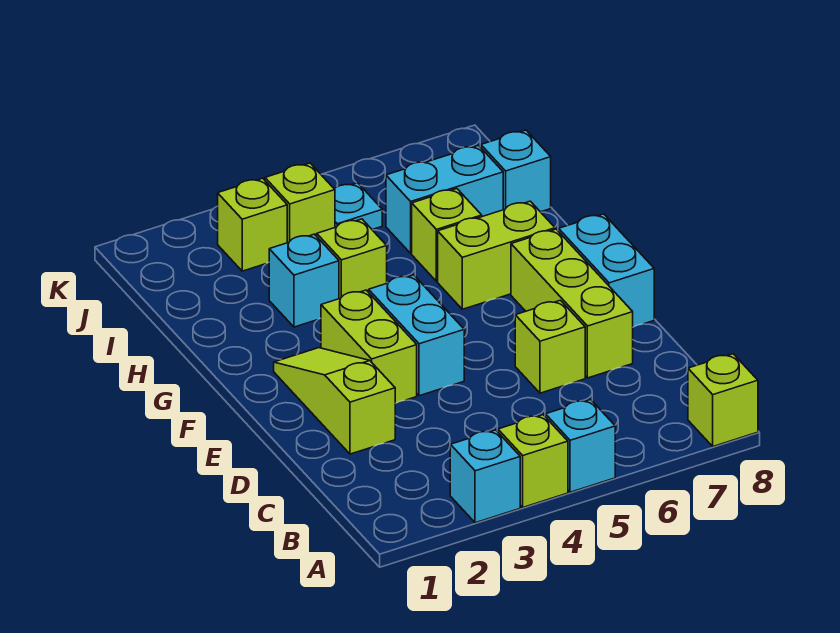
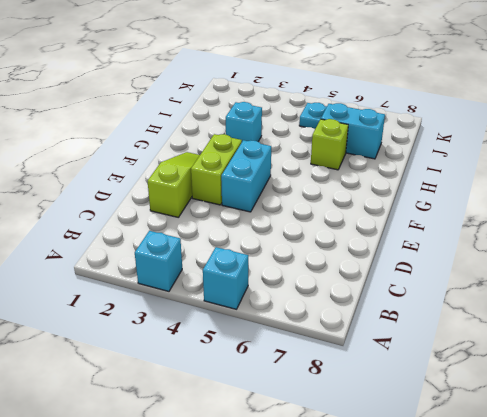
none -> lime 1x1 brick [498,415,568,507]
none -> lime 1x1 brick [688,354,758,446]
none -> lime 1x1 brick [515,300,585,393]

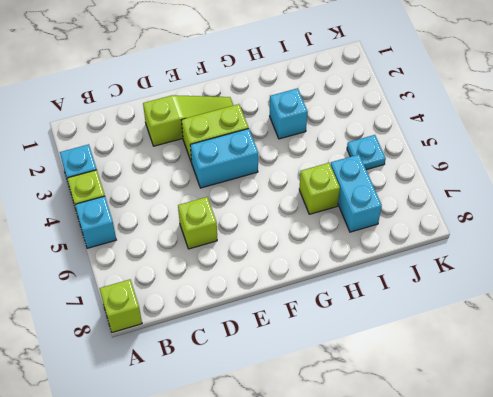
none -> lime 1x3 brick [511,229,633,378]
none -> cyan 1x2 brick [559,214,654,327]
none -> lime 1x2 brick [438,201,555,309]

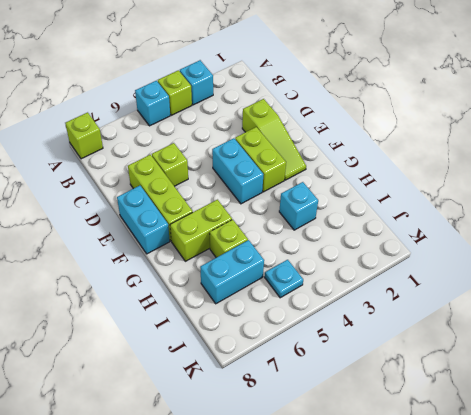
none -> lime 1x1 brick [317,219,387,299]
none -> cyan 1x1 brick [481,130,551,212]
none -> lime 1x1 brick [218,178,287,271]

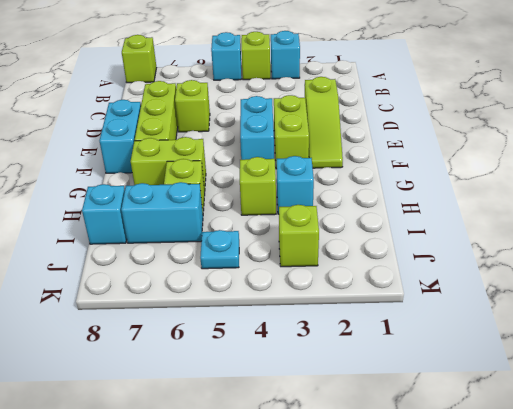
none -> lime 1x1 brick [265,163,335,243]

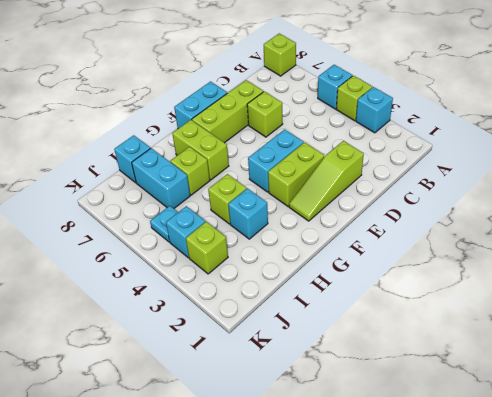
cyan 1x1 brick [166,206,205,258] -> lime 1x1 brick [265,163,335,243]

